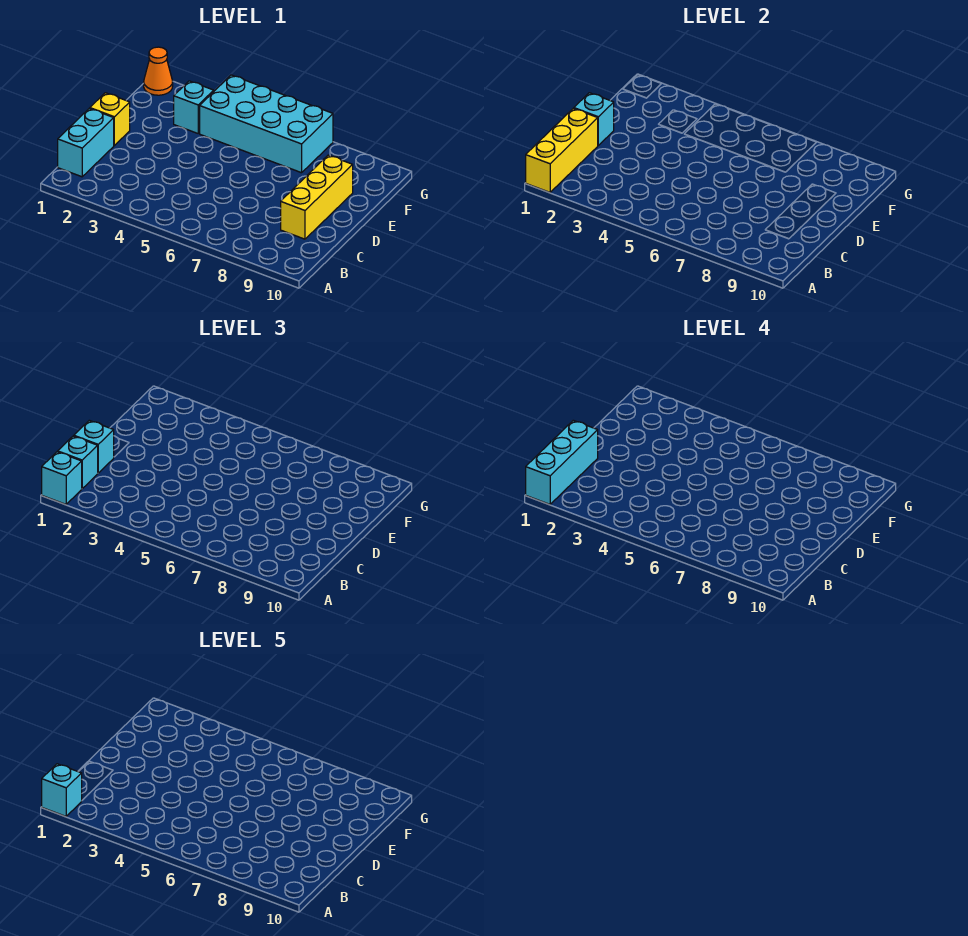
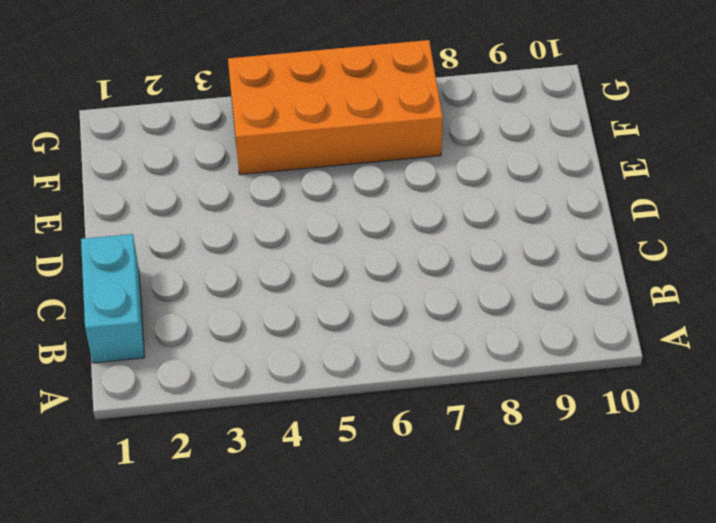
orange 2x4 brick [228,40,443,175] -> cyan 2x4 brick [200,75,333,173]
none -> yellow 1x3 brick [281,155,353,239]
none -> yellow 1x1 brick [90,93,130,145]
none -> cyan 1x1 brick [174,81,214,133]

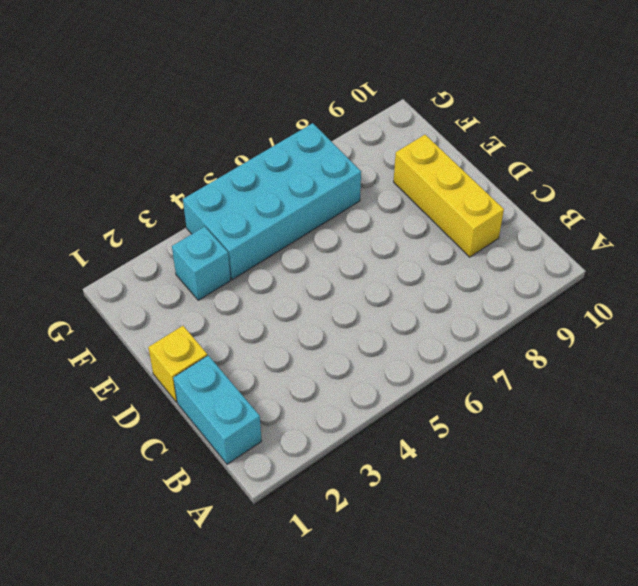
none -> orange 1x1 cone [144,47,173,95]
none -> yellow 1x3 brick [526,108,598,192]
none -> cyan 1x1 brick [574,93,614,145]

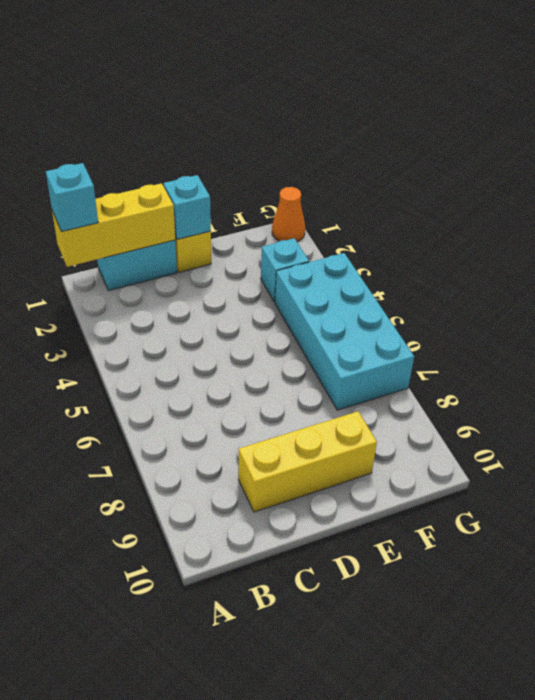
none -> cyan 1x1 brick [58,436,98,489]
none -> cyan 1x1 brick [74,420,114,473]
none -> cyan 1x3 brick [526,420,598,504]

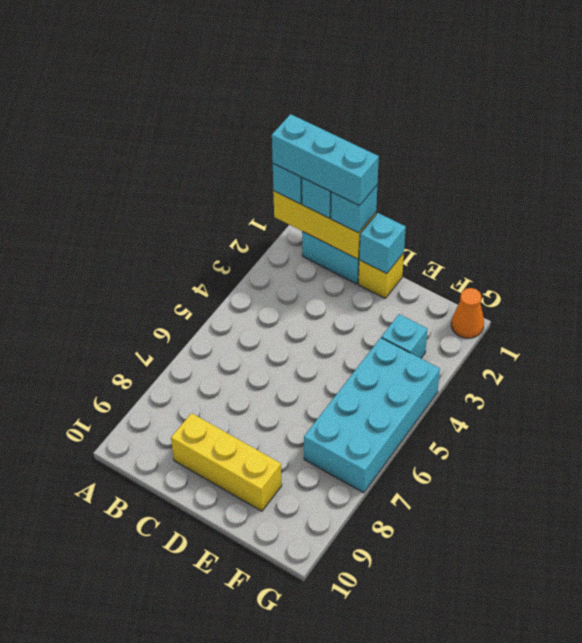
none -> cyan 1x1 brick [42,764,82,816]

